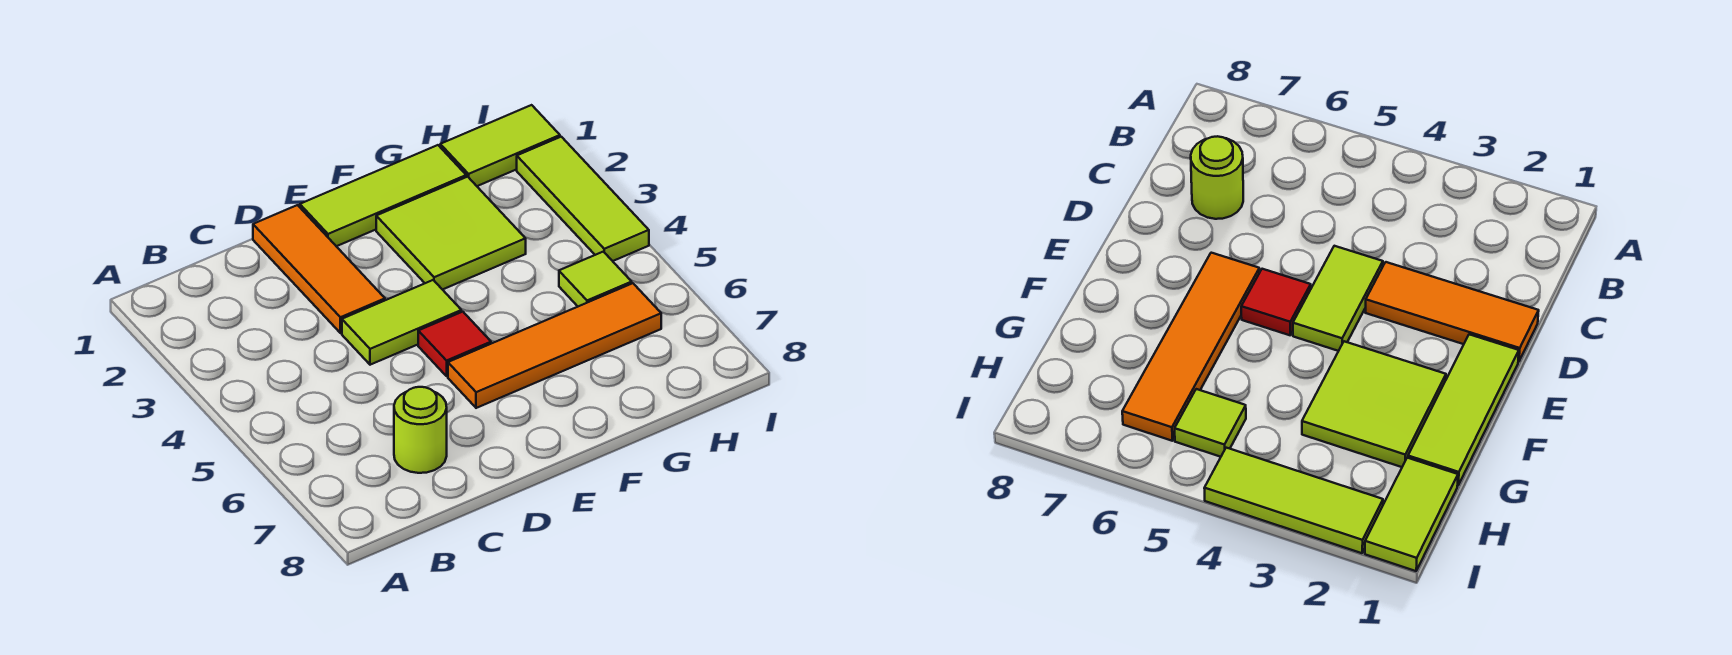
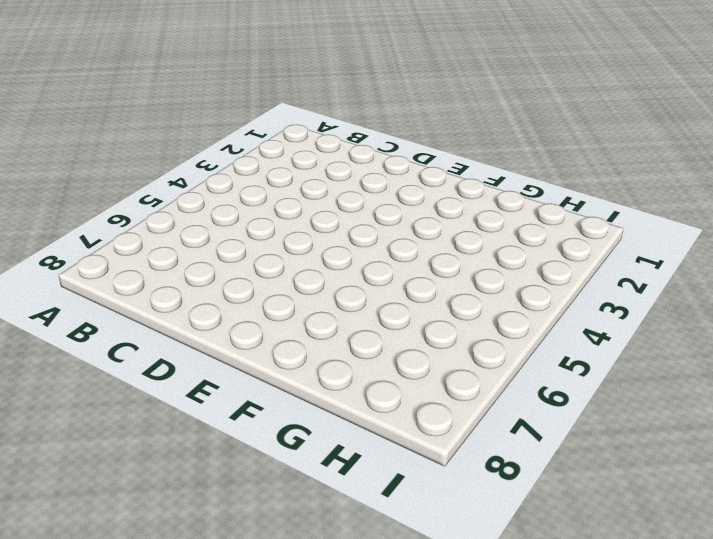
none -> lime 1x1 round brick [394,387,447,473]
none -> orange 1x3 tile [253,205,385,333]

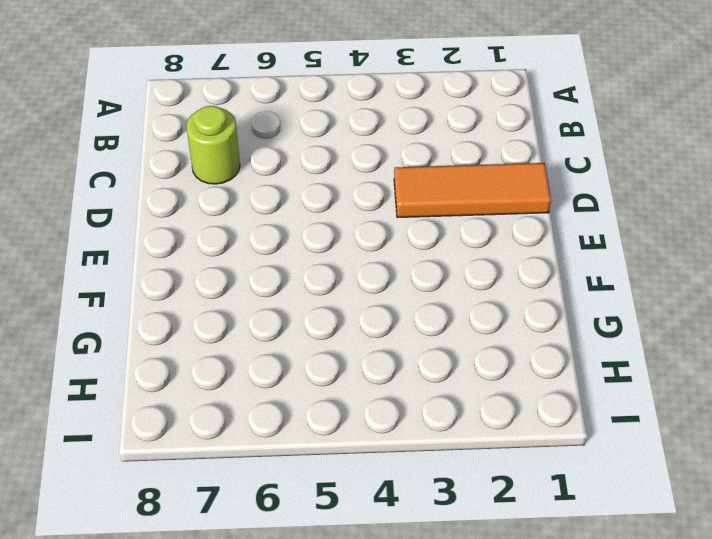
none -> lime 1x2 tile [342,280,461,365]
none -> lime 1x3 tile [300,145,466,246]

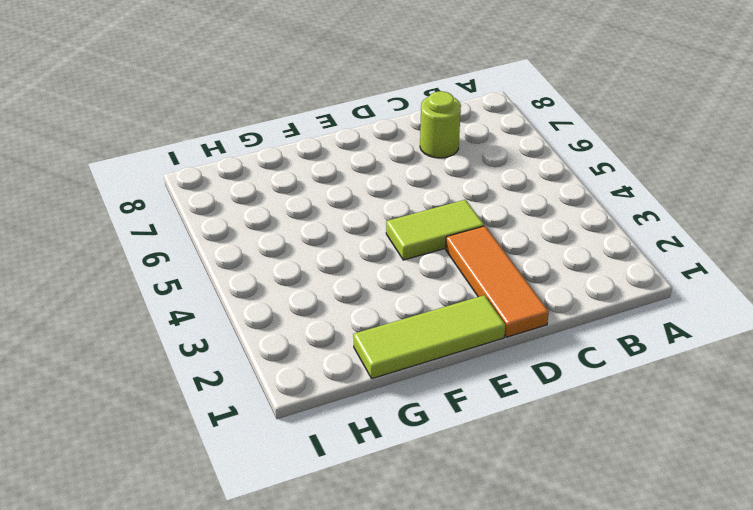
none -> red 1x1 tile [418,312,491,376]
none -> orange 1x4 tile [448,283,661,408]

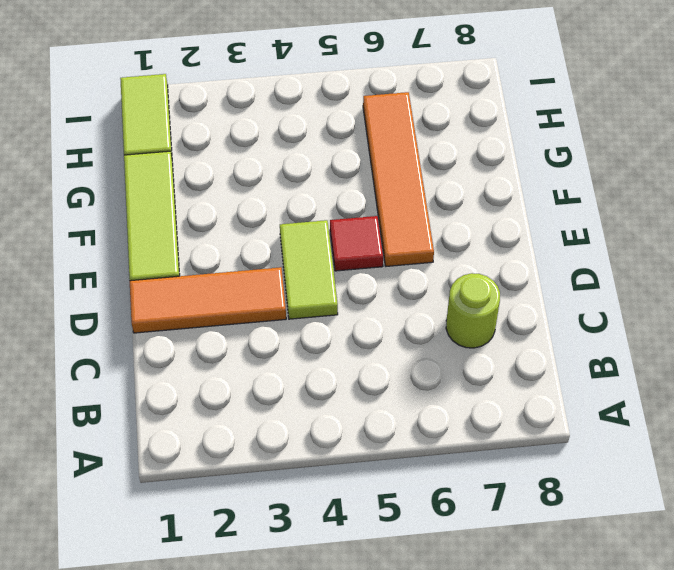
none -> lime 2x2 tile [376,177,526,290]
none -> lime 1x1 tile [559,252,632,306]

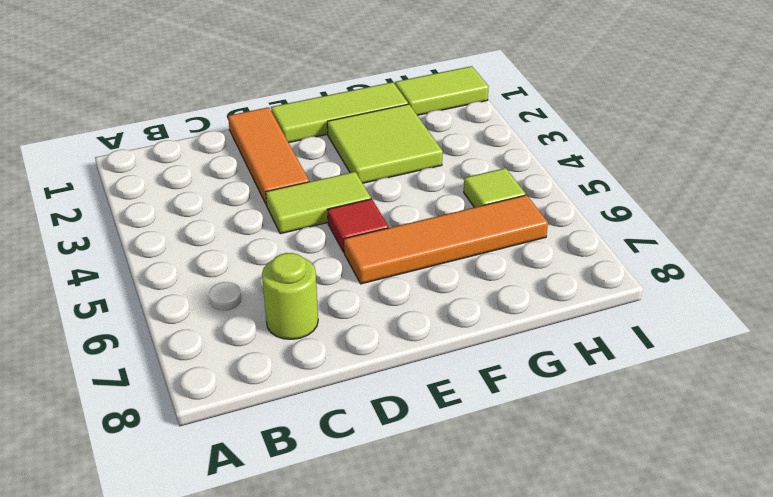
none -> lime 1x3 tile [517,137,649,261]

